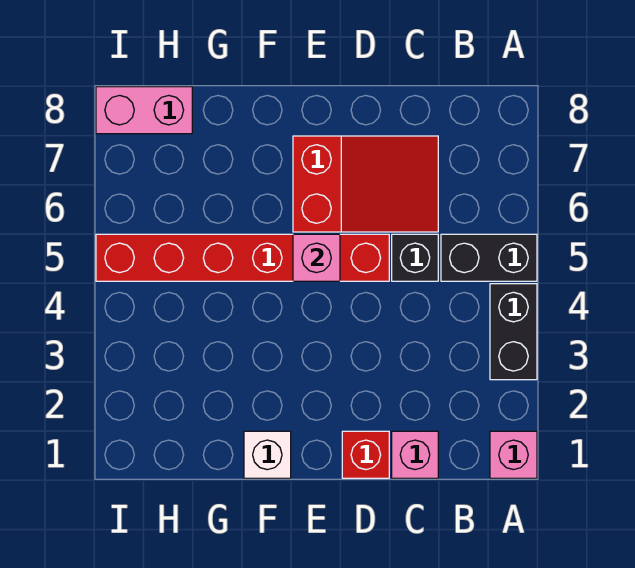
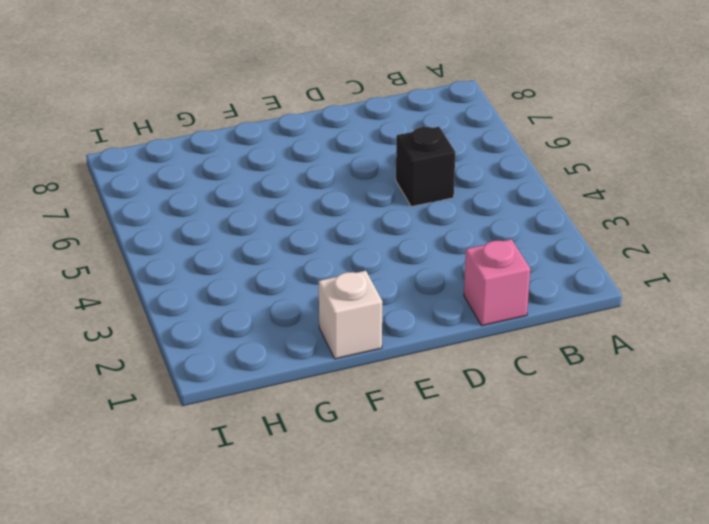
none -> pink 1x1 brick [490,431,537,478]
none -> black 1x2 brick [490,284,537,380]

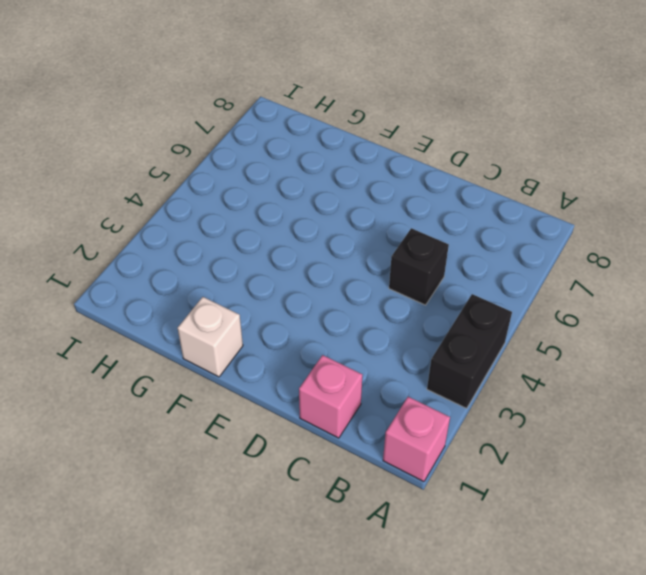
none -> black 1x2 brick [441,234,537,281]
none -> red 2x3 slope [293,136,438,232]

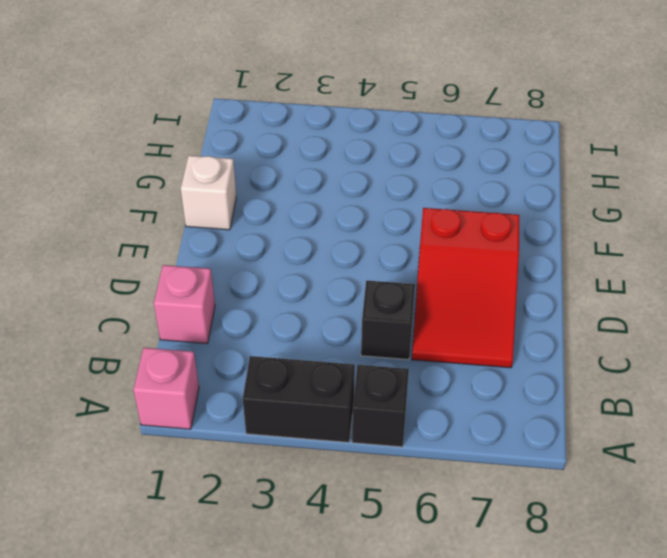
black 1x1 brick [352,365,409,447] -> black 1x2 brick [441,234,537,281]
none -> red 1x1 brick [342,431,389,478]
none -> red 1x6 brick [96,234,389,281]

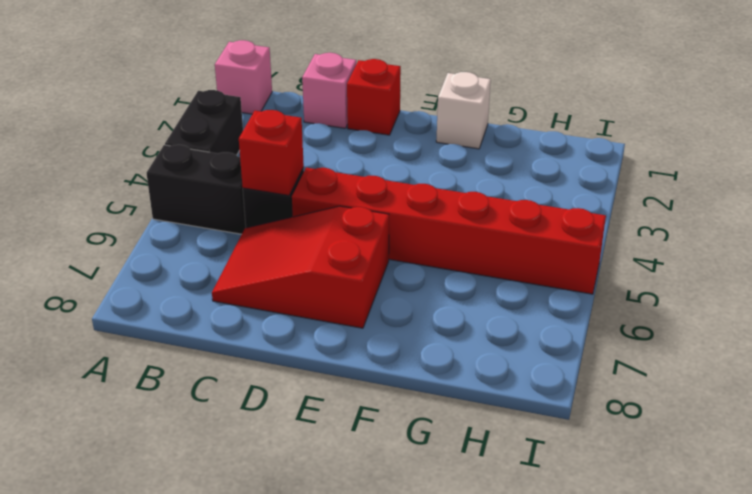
red 1x1 brick [239,110,304,196] -> none
none -> pink 1x2 brick [96,87,192,134]
none -> pink 1x1 brick [293,234,340,281]

